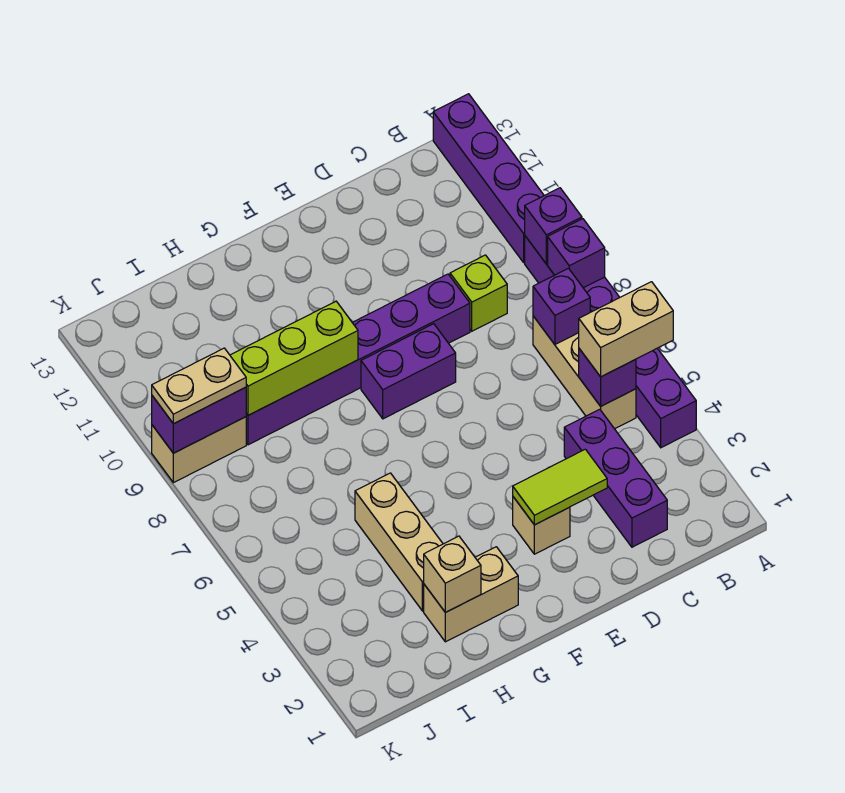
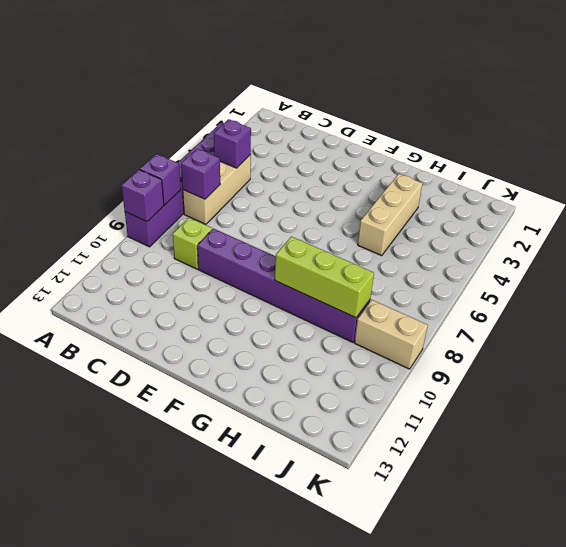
none -> purple 1x4 brick [433,94,544,262]
none -> purple 1x3 brick [564,409,667,547]
none -> tan 1x1 brick [513,497,570,554]

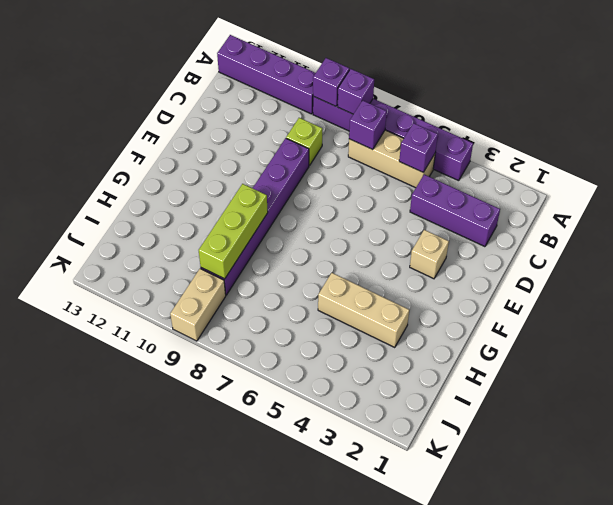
none -> purple 1x2 brick [361,324,456,419]
none -> tan 1x2 brick [424,547,518,642]
none -> lime 1x2 tile [513,449,607,525]

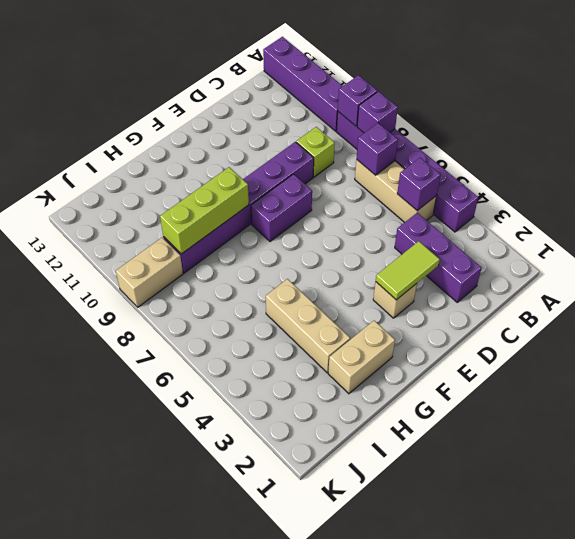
none -> tan 1x1 brick [424,536,481,612]
none -> purple 1x2 brick [152,387,246,453]
none -> tan 1x2 brick [579,282,673,377]

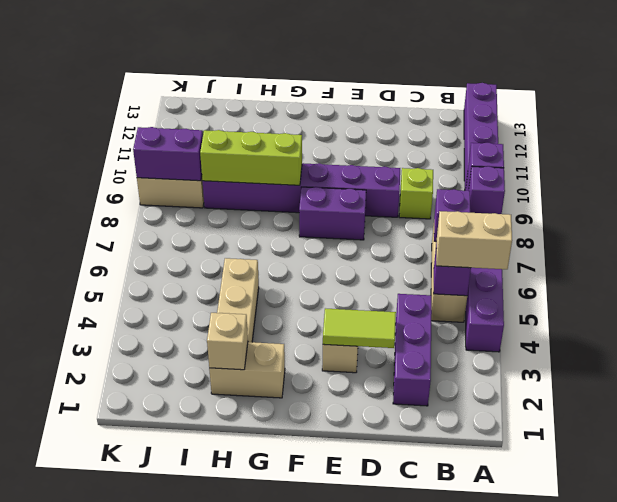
none -> tan 1x2 plate [152,348,246,424]

